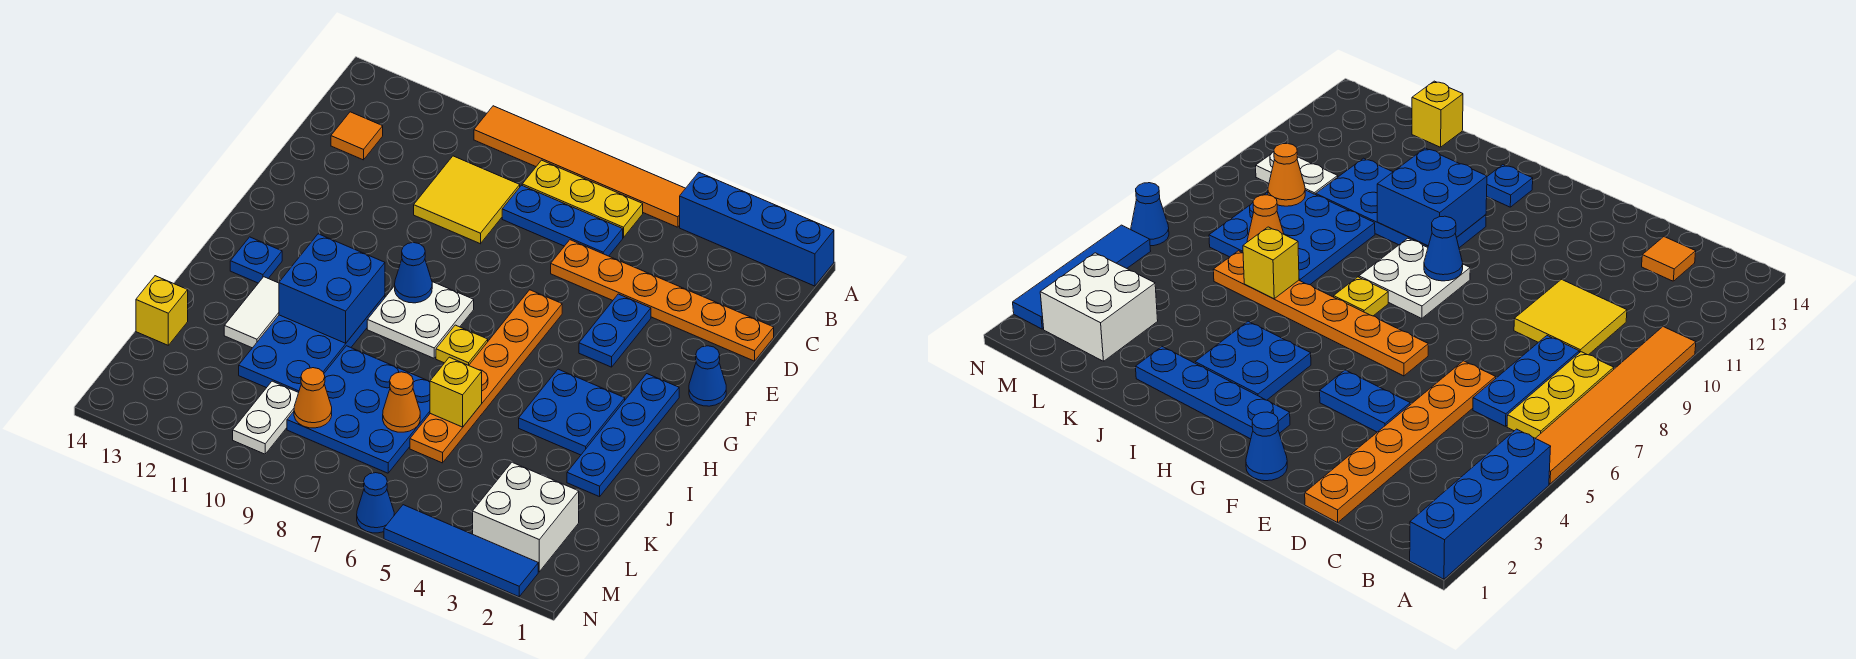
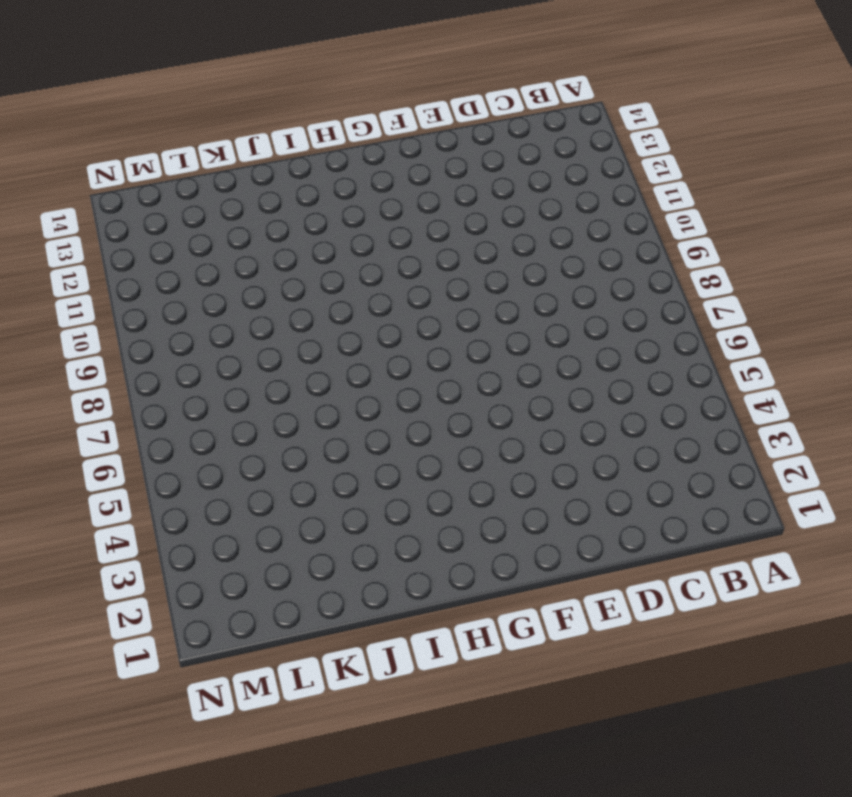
none -> blue 1x4 brick [680,172,834,286]
none -> orange 1x6 tile [474,106,686,227]
none -> yellow 1x3 plate [522,160,643,238]

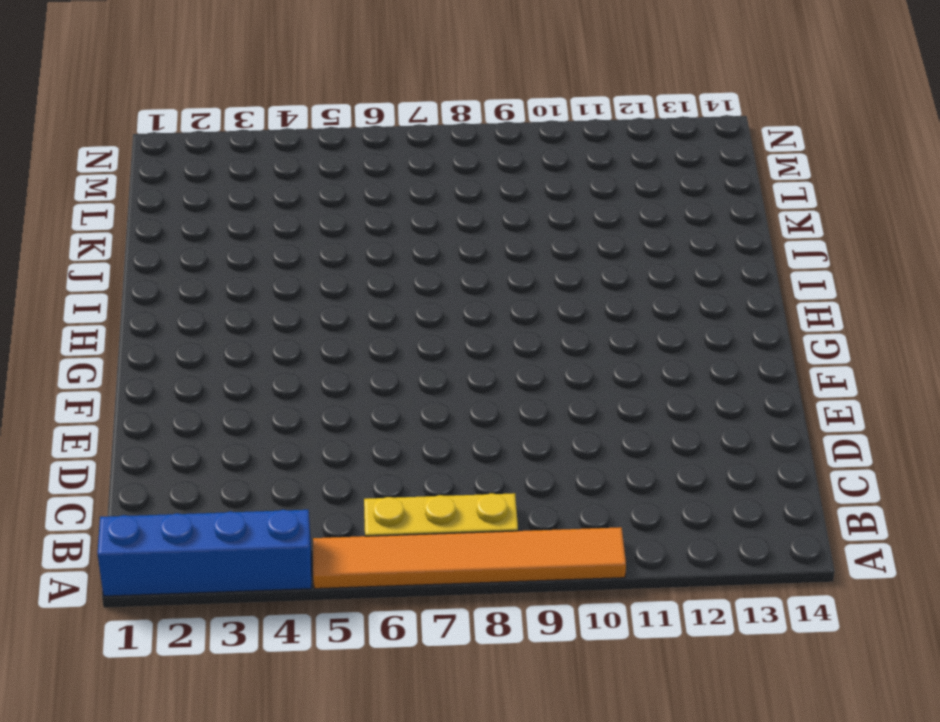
none -> blue 1x3 plate [502,185,623,256]
none -> yellow 2x2 tile [414,156,520,244]
none -> orange 1x1 tile [331,112,383,160]

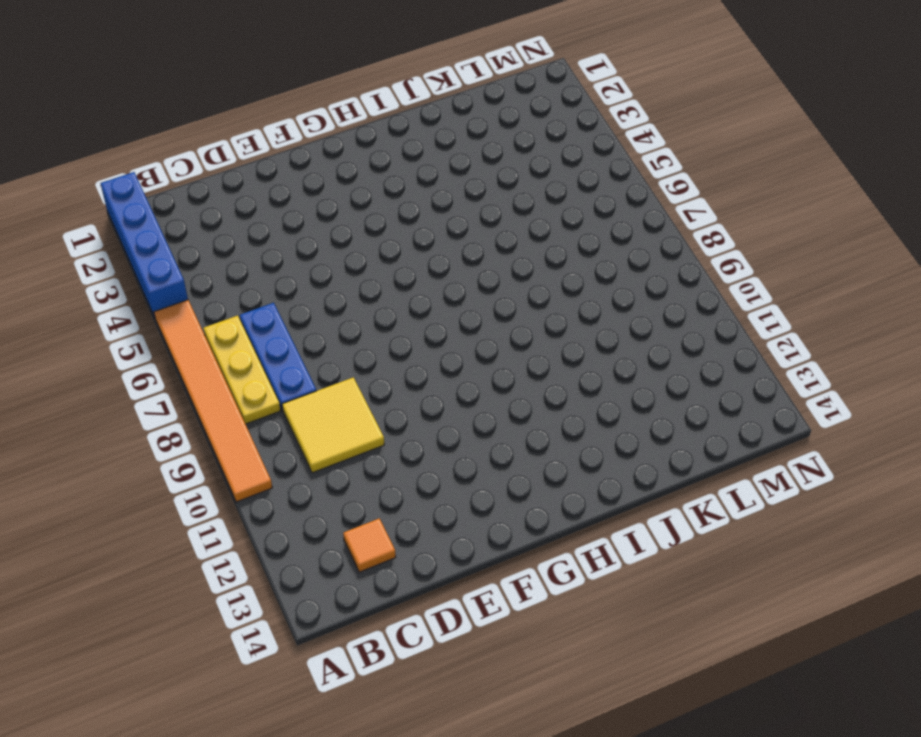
none -> orange 1x6 plate [551,240,774,361]
none -> blue 1x2 plate [579,294,651,367]
none -> blue 1x1 cone [689,346,726,406]

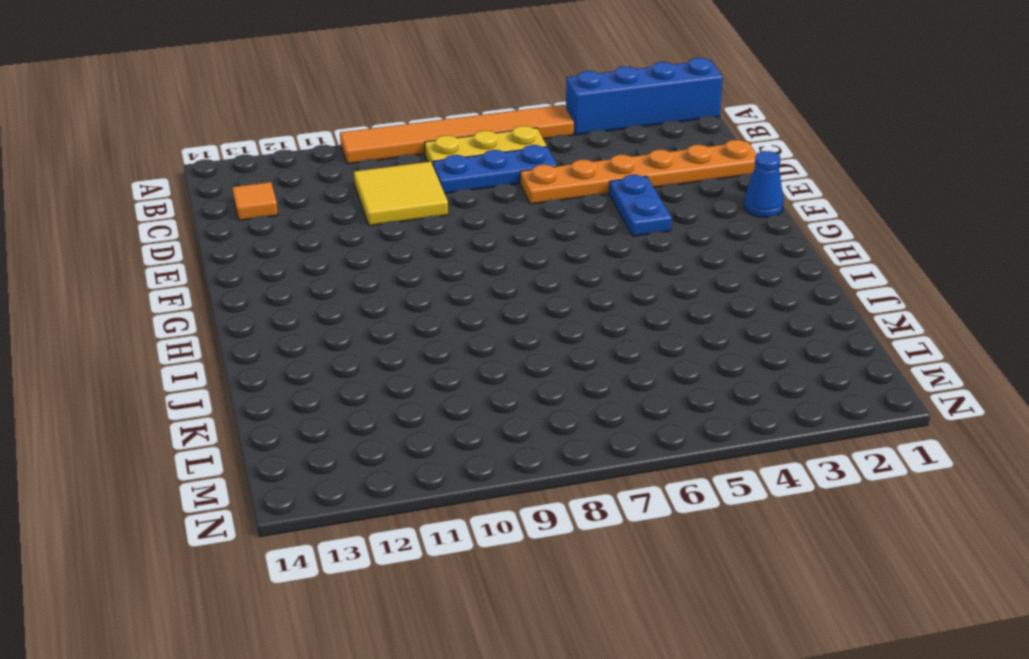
none -> orange 1x6 plate [410,290,562,463]
none -> blue 1x4 plate [567,374,679,497]
none -> white 2x2 plate [367,282,474,358]

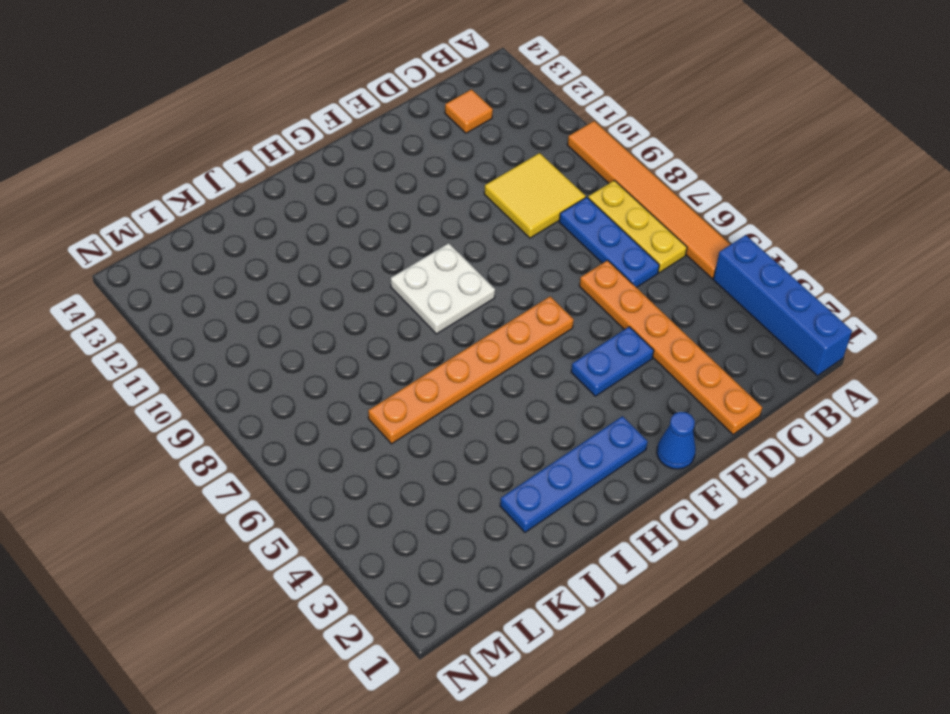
none -> blue 2x2 plate [519,369,625,455]
none -> yellow 1x1 plate [436,325,488,365]
none -> blue 2x4 plate [239,295,385,392]

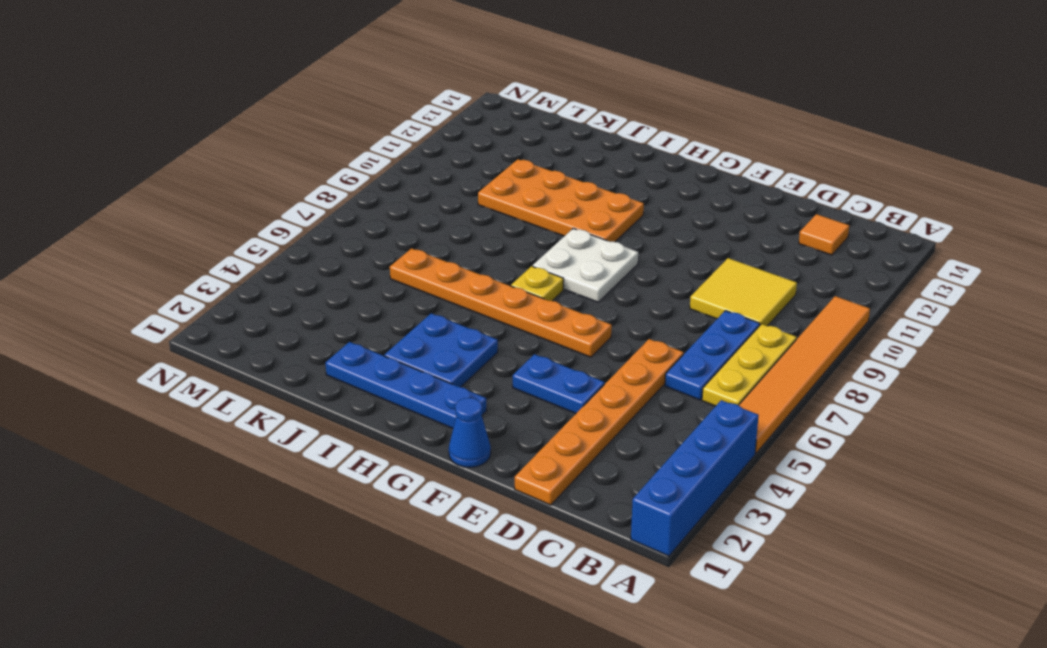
orange 2x4 plate [478,159,644,242] -> blue 2x4 plate [239,295,385,392]
none -> blue 1x1 plate [230,237,282,283]
none -> white 1x2 tile [224,277,279,348]
none -> blue 3x3 plate [287,346,430,473]

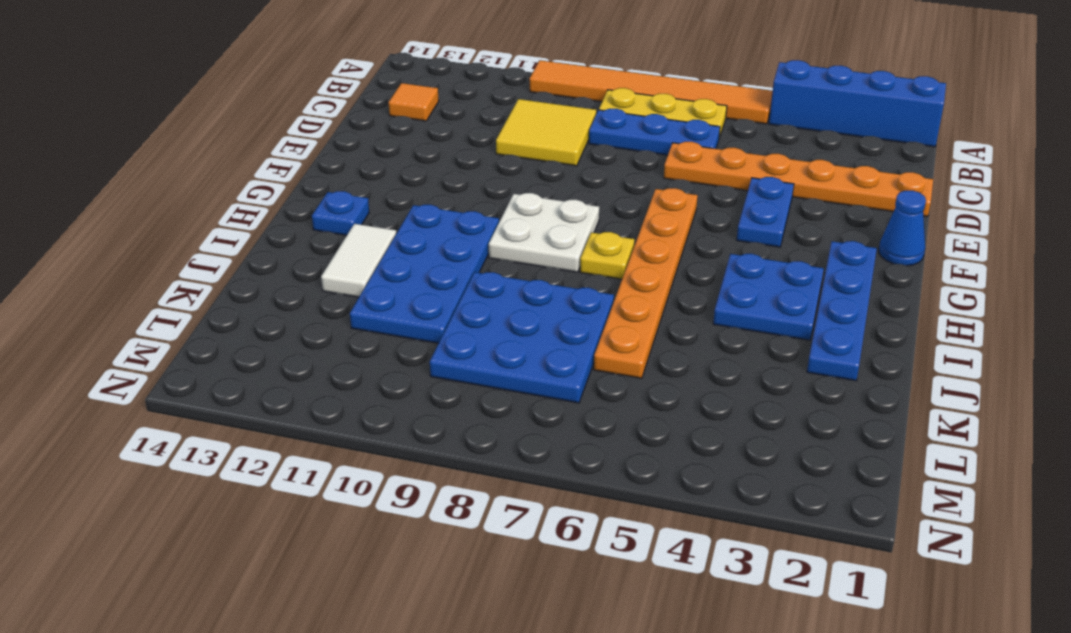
none -> yellow 1x1 brick [136,276,188,345]
none -> white 2x2 brick [473,462,579,572]
none -> white 1x2 plate [233,381,299,454]

